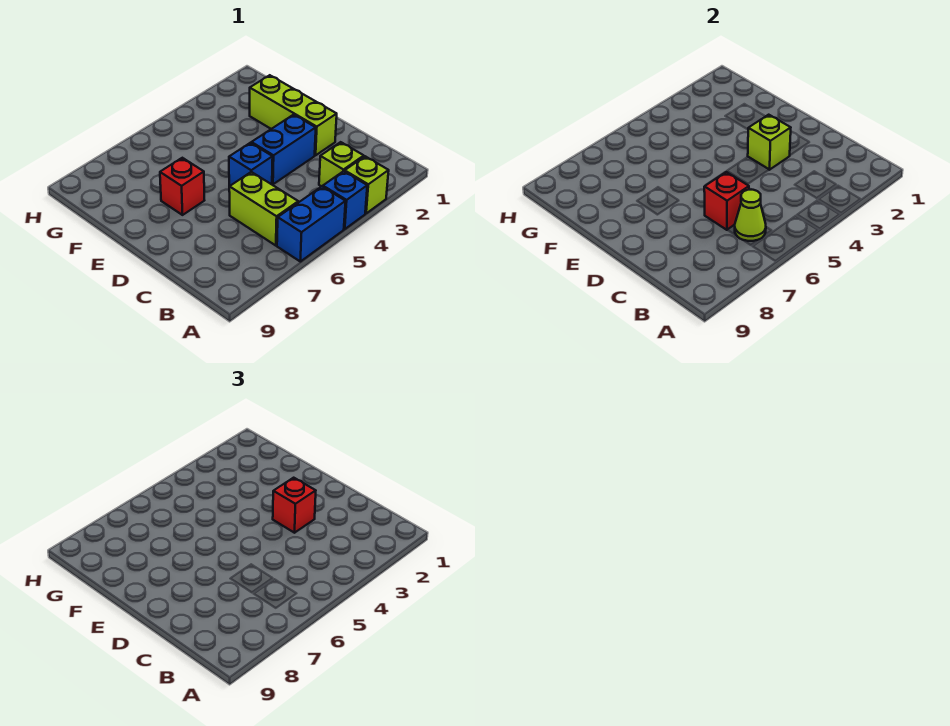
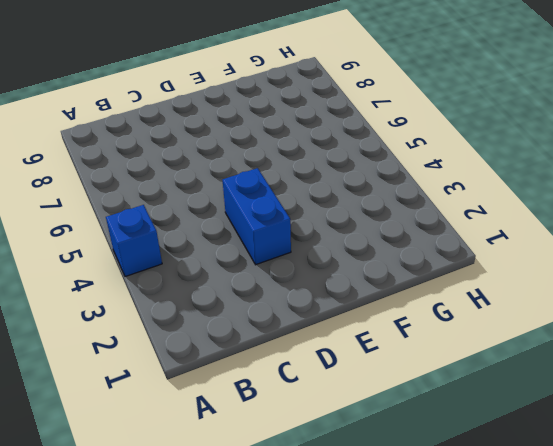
none -> lime 1x1 brick [345,156,389,213]
none -> blue 1x2 brick [277,186,346,262]
none -> lime 1x1 brick [319,142,364,187]

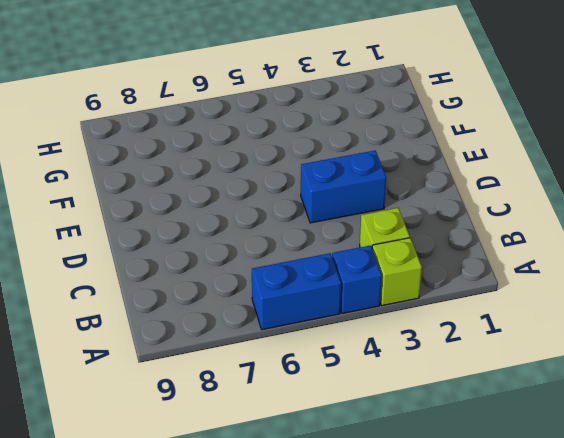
none -> lime 1x2 brick [229,172,298,246]
none -> lime 1x3 brick [250,75,337,155]
none -> blue 1x1 brick [229,143,273,186]

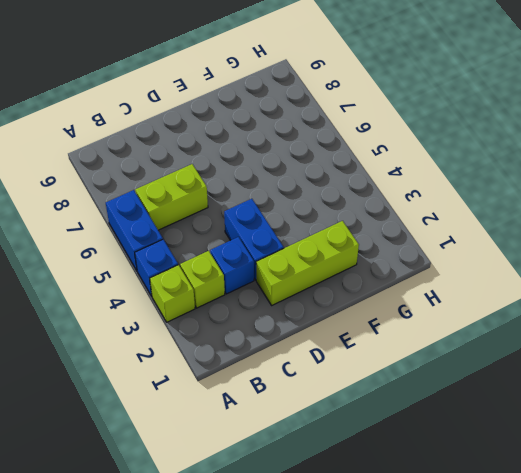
blue 1x1 brick [210,237,254,294] -> blue 1x1 brick moved to [229,143,273,186]
none -> red 1x1 brick [160,158,204,215]
none -> lime 1x1 cone [735,190,766,241]
none -> red 1x1 brick [704,172,749,230]

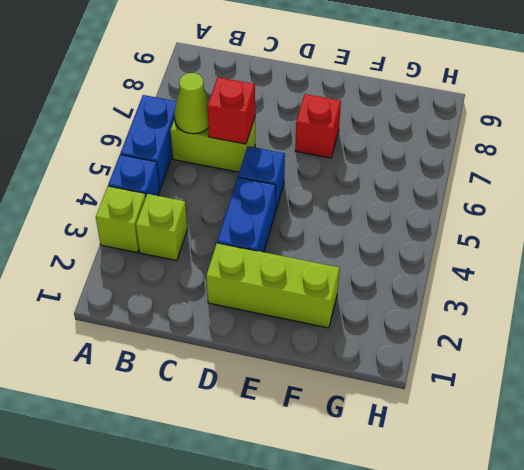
none -> lime 1x1 brick [748,115,791,170]
none -> red 1x1 brick [273,478,316,533]

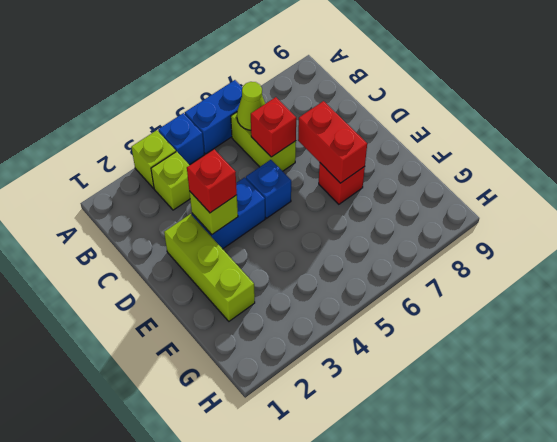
red 1x2 brick [298,101,367,183] -> none

